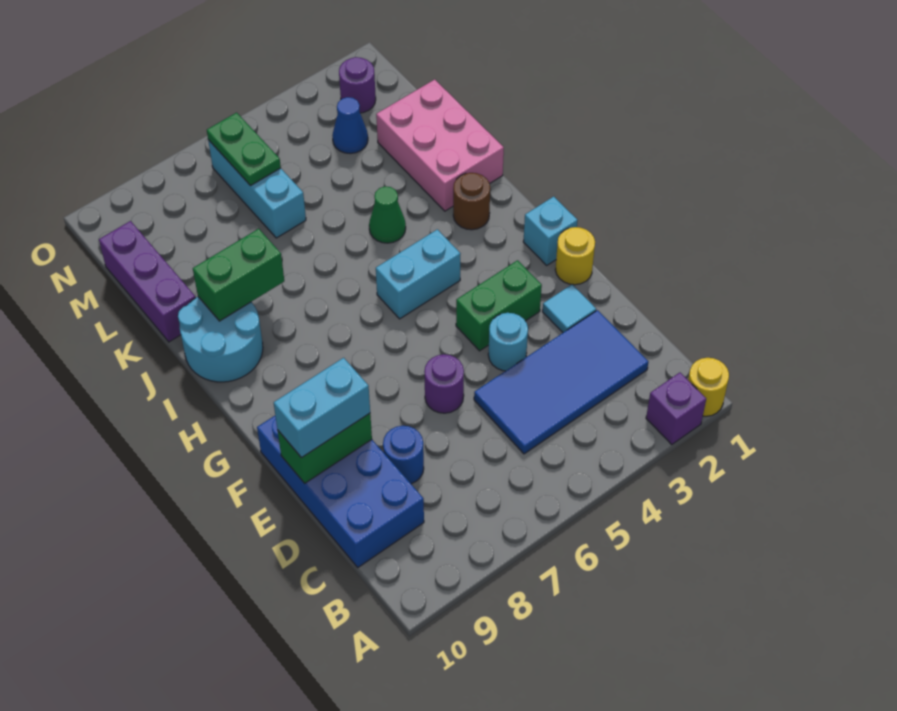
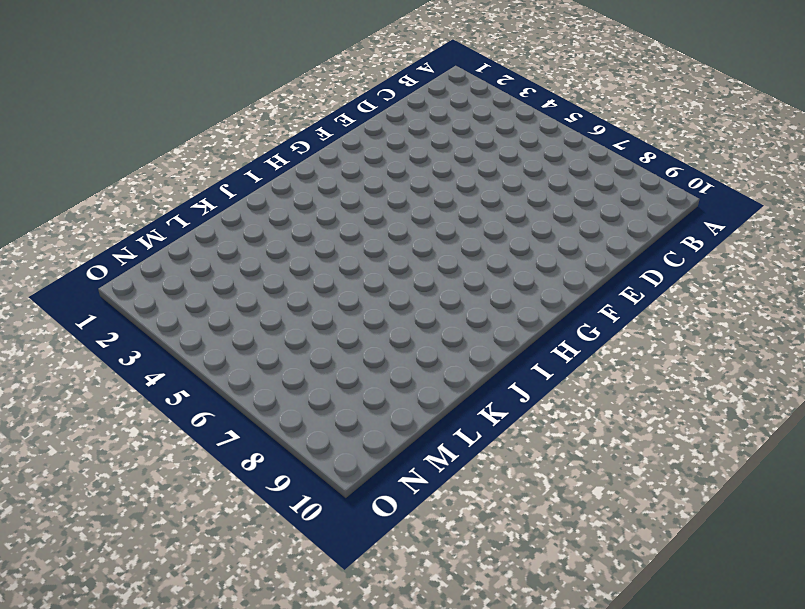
none -> yellow 1x1 round brick [688,358,729,416]
none -> purple 1x1 brick [646,373,706,445]
none -> blue 2x4 tile [474,310,648,454]

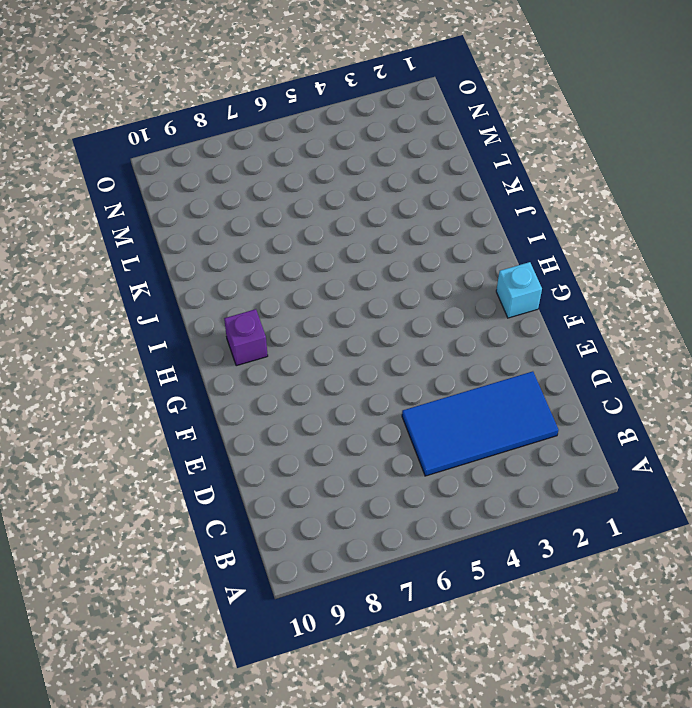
purple 1x1 brick [224,309,268,366] -> purple 1x1 brick moved to [646,373,706,445]
none -> yellow 1x1 round brick [688,358,729,416]
none -> blue 2x4 brick [257,416,424,567]
none -> blue 1x1 round brick [383,426,424,484]

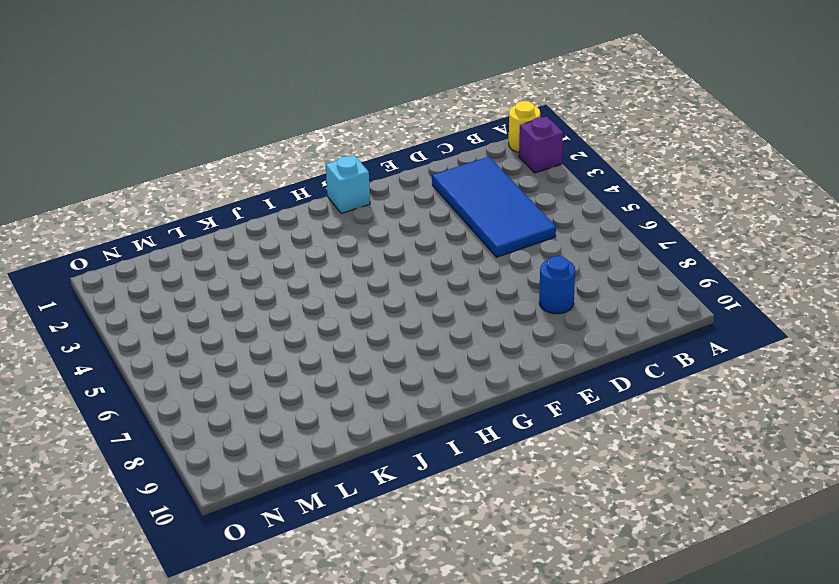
none -> blue 2x4 brick [257,416,424,567]
none -> cyan 1x1 tile [543,285,596,333]
none -> cyan 1x1 round brick [488,313,528,371]

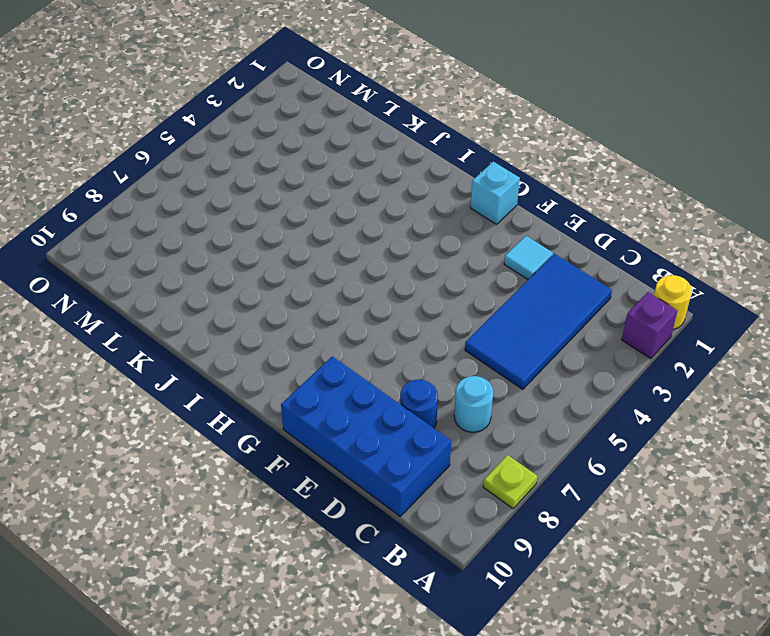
lime 1x1 plate [483,455,537,509] -> none
cyan 1x1 round brick [454,376,493,432] -> cyan 1x1 round brick moved to [488,313,528,371]
none -> purple 1x1 round brick [424,354,464,413]
none -> yellow 1x1 round brick [555,227,595,285]
none -> green 1x2 brick [456,260,542,351]

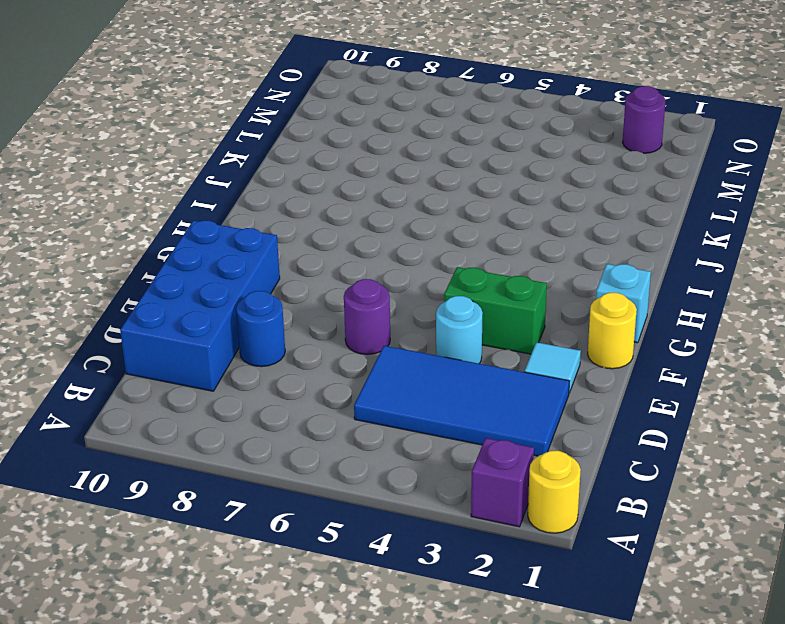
none -> cyan 1x2 brick [376,229,461,319]
none -> brown 1x1 round brick [453,173,490,230]
none -> cyan 2x2 round brick [178,297,263,382]

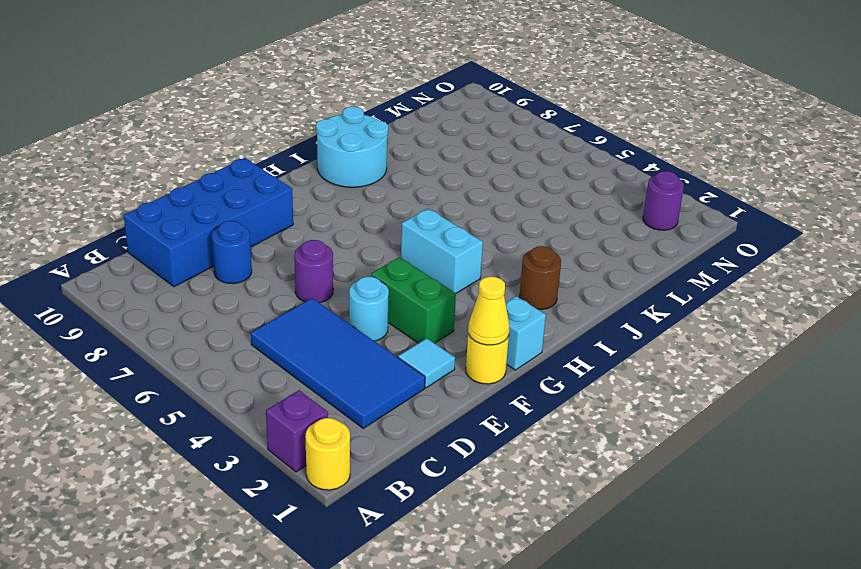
yellow 1x1 cone [468,277,510,345] -> none
none -> pink 2x3 brick [376,79,504,211]
none -> green 1x1 cone [369,186,406,243]
none -> purple 1x3 brick [99,221,195,342]

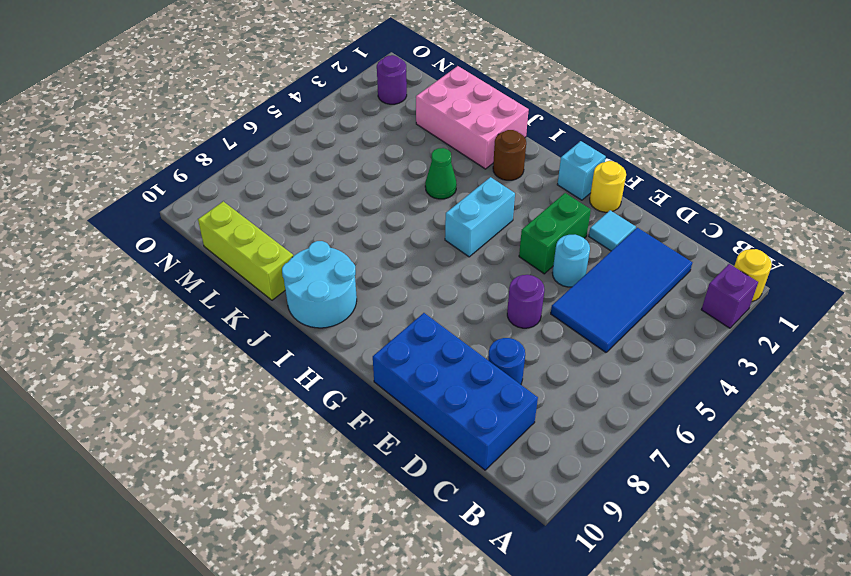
lime 1x3 brick [198,201,293,300] -> purple 1x3 brick [99,221,195,342]
none -> cyan 1x3 brick [208,140,306,238]
none -> blue 1x1 cone [332,97,368,154]
none -> green 1x2 brick [278,413,372,483]

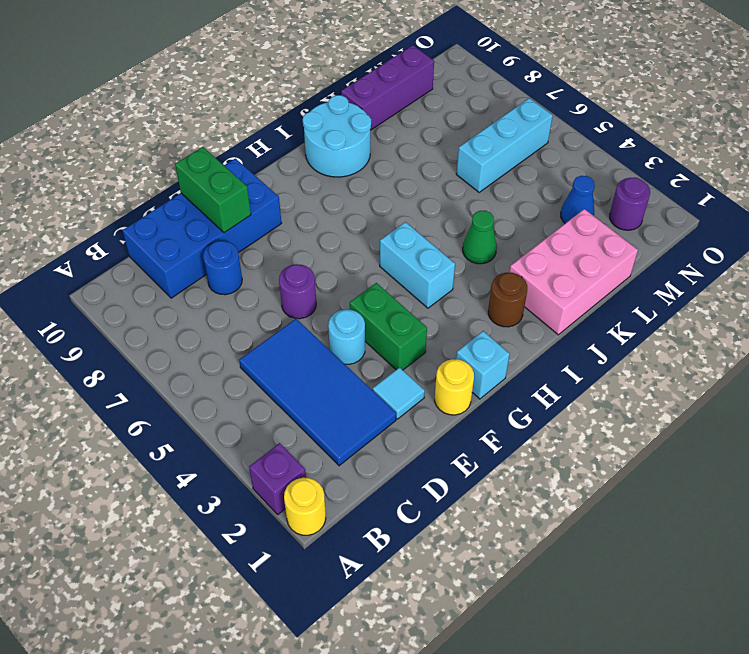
none -> green 1x2 brick [193,229,284,321]
none -> green 1x2 plate [207,113,281,186]
none -> cyan 1x2 brick [274,358,370,458]

